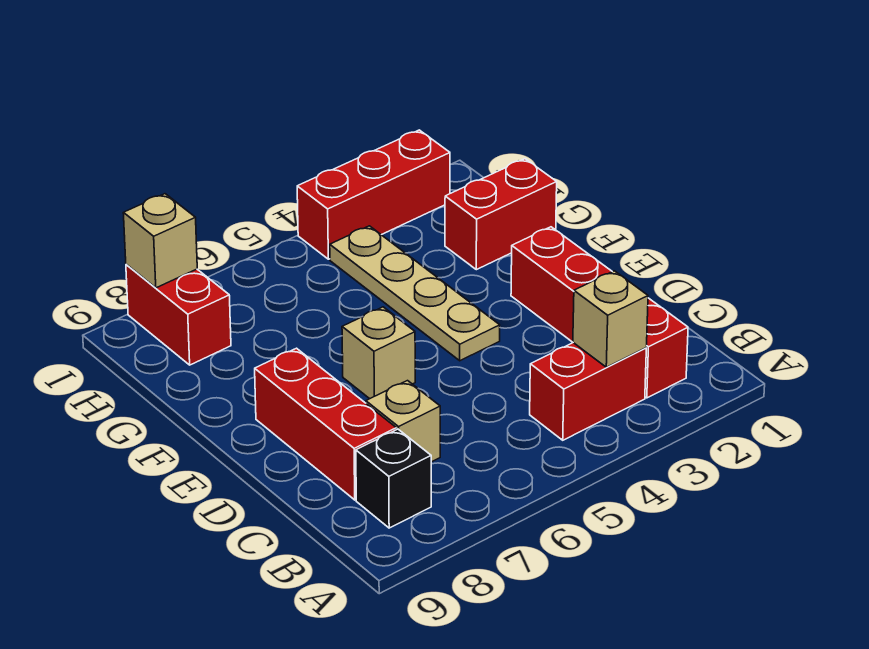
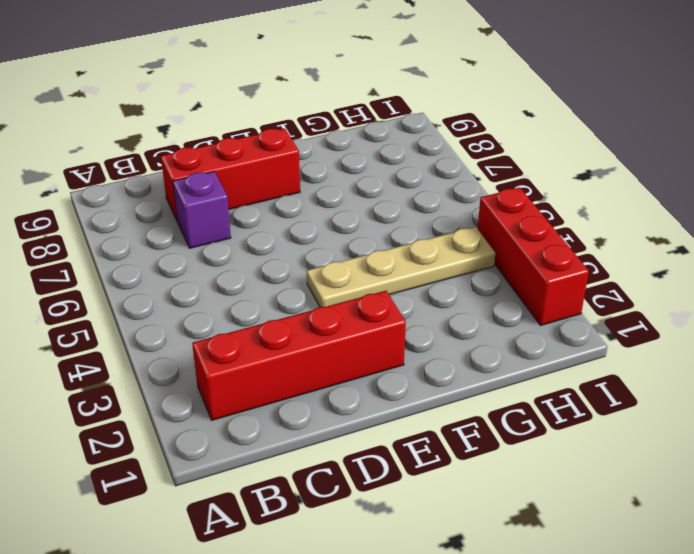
purple 1x1 brick [173,172,231,248] -> tan 1x1 brick [366,381,440,462]
none -> red 1x2 brick [530,343,646,440]
none -> black 1x1 brick [356,429,431,528]
none -> tan 1x1 brick [342,307,415,399]

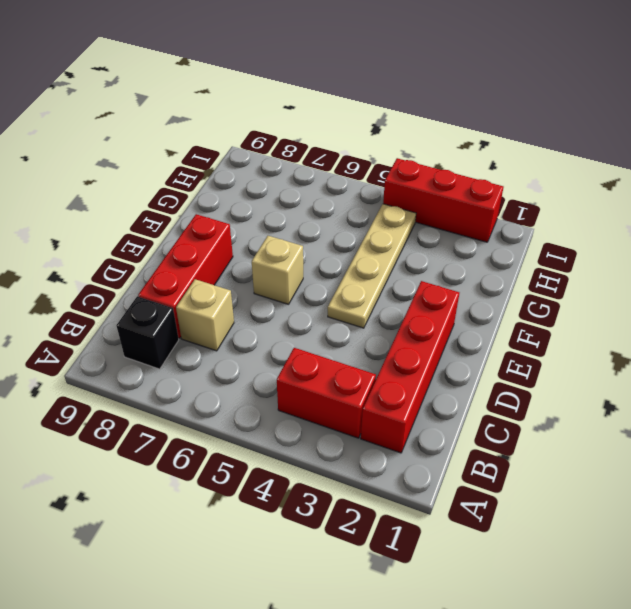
none -> red 1x2 brick [445,159,557,270]
none -> red 1x2 brick [126,264,231,365]
none -> tan 1x1 brick [573,271,648,367]

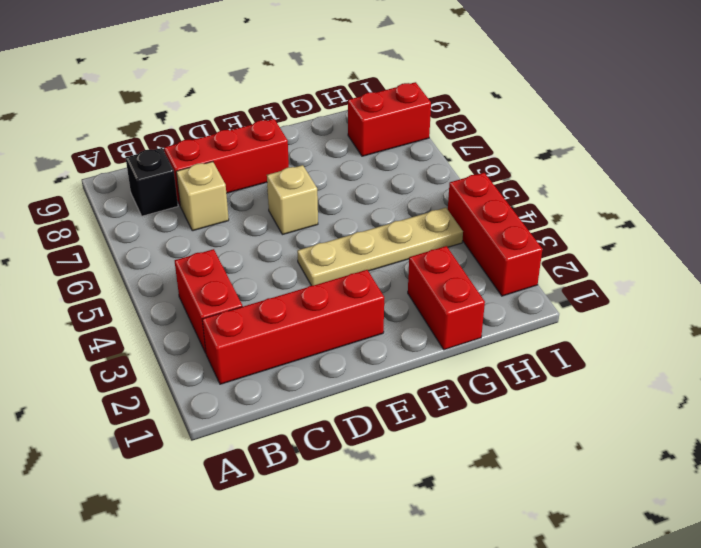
none -> tan 1x1 brick [573,271,648,367]
none -> tan 1x1 brick [123,194,197,288]

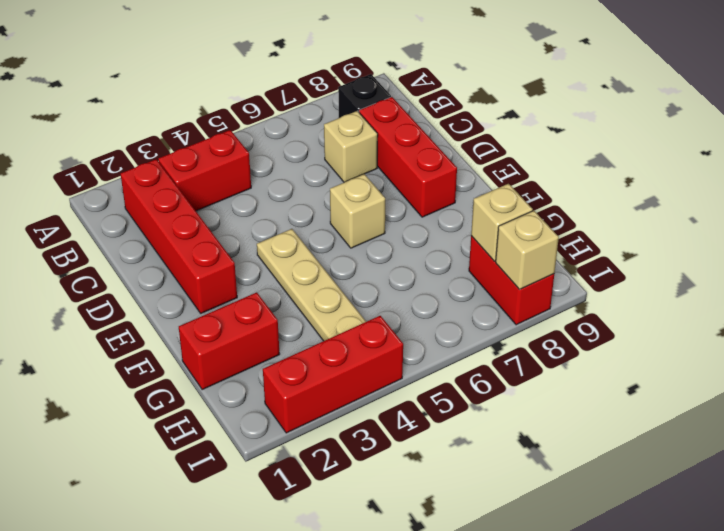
tan 1x1 brick [471,184,533,261] -> tan 1x1 brick moved to [573,271,648,367]

